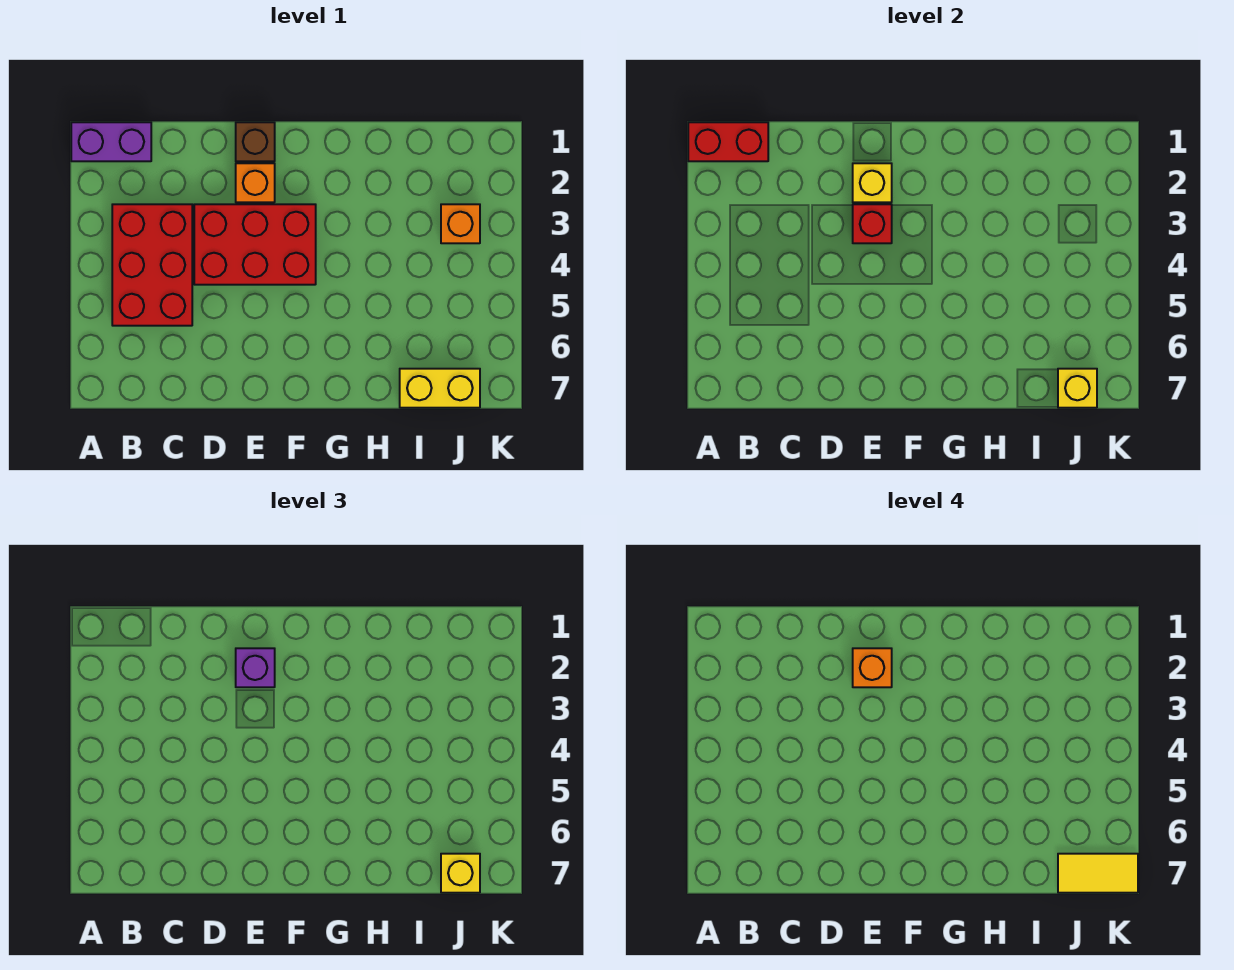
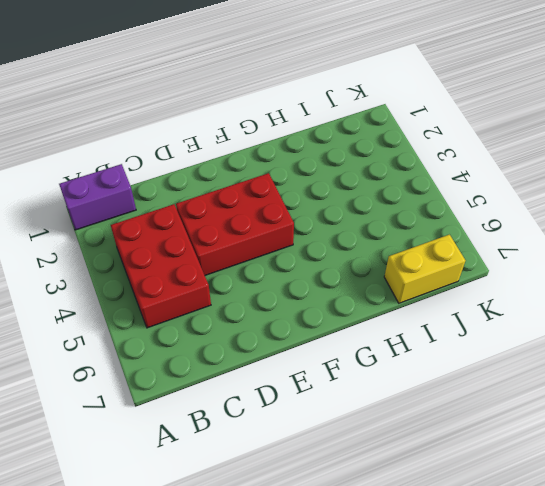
none -> brown 1x1 brick [236,122,275,161]
none -> orange 1x1 brick [236,163,275,202]
none -> orange 1x1 brick [441,204,480,243]

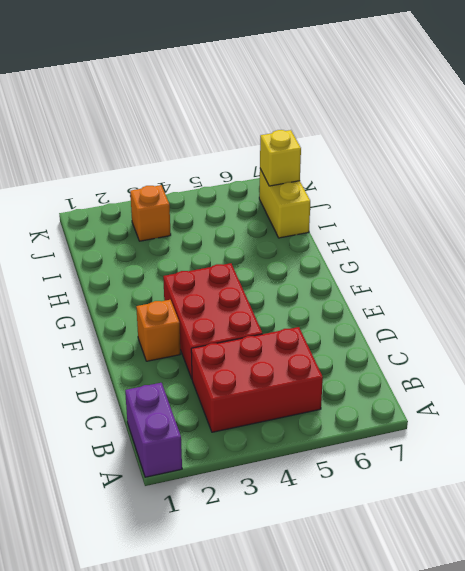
none -> brown 1x1 brick [236,122,275,161]
none -> red 1x2 brick [688,122,768,161]
none -> yellow 1x1 brick [853,163,892,202]

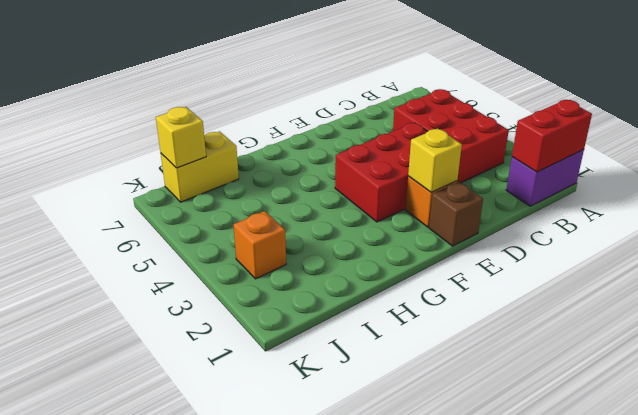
none -> red 1x1 brick [853,204,892,243]
none -> purple 1x1 brick [236,648,275,687]
none -> yellow 1x1 brick [441,854,480,893]

